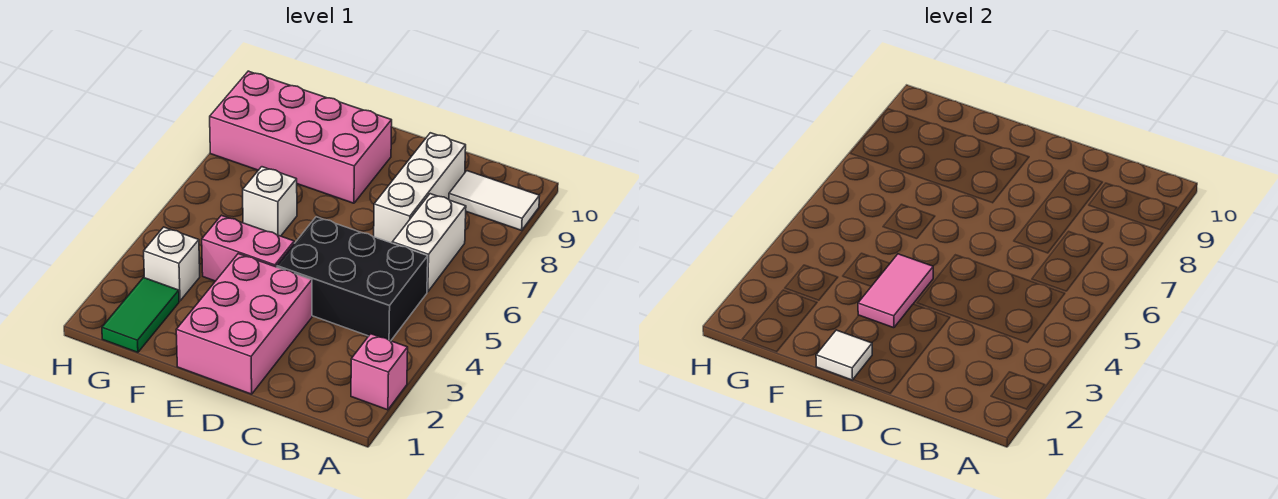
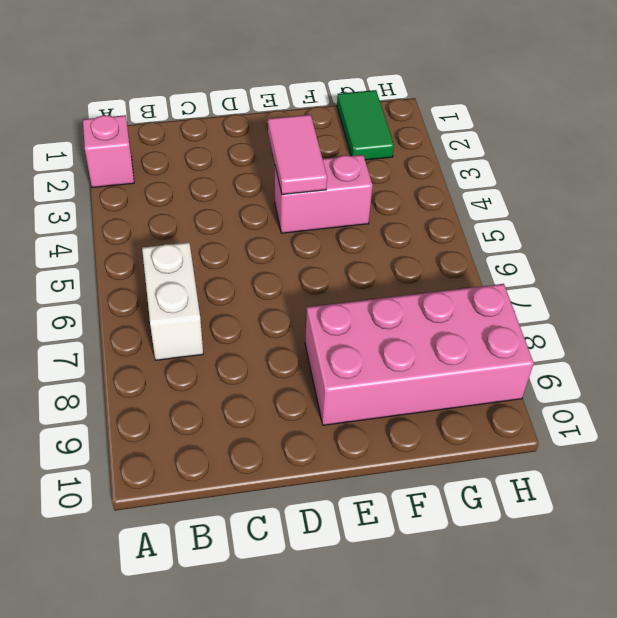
none -> white 1x2 tile [449,171,539,230]
none -> black 2x3 brick [277,217,428,341]
none -> white 1x3 brick [374,133,466,243]

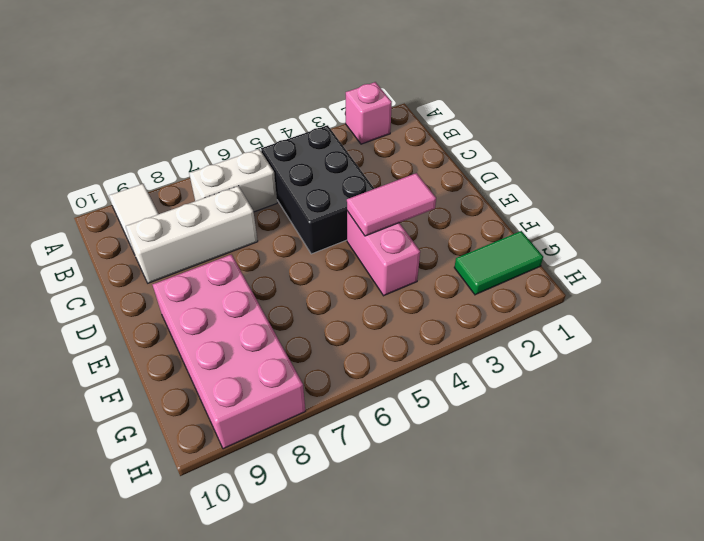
none -> pink 2x3 brick [176,254,312,394]
none -> white 1x1 brick [243,167,297,236]
none -> white 1x1 brick [144,227,200,301]

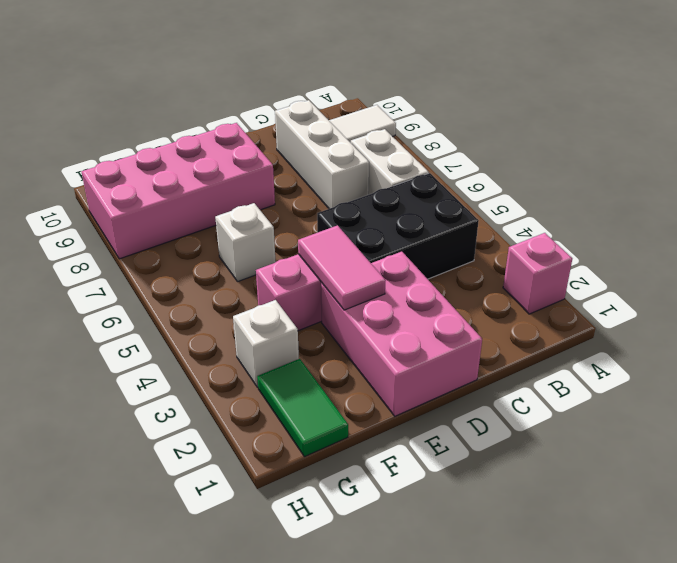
none -> white 1x1 tile [816,330,872,380]

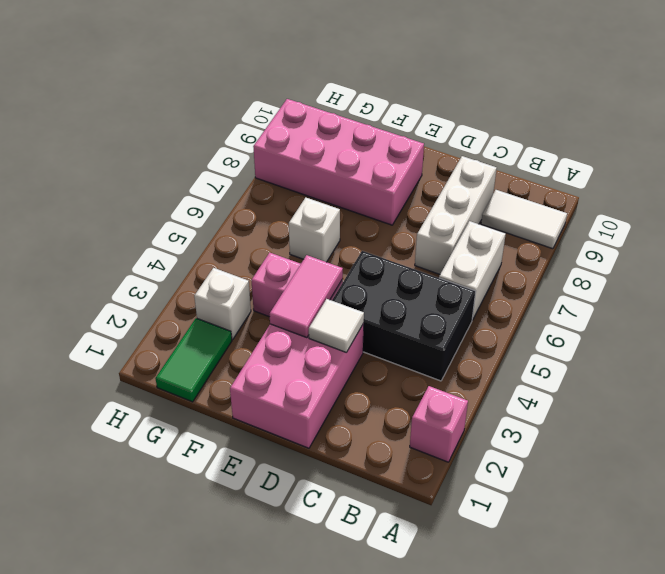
white 1x1 tile [309,299,364,353] -> white 1x1 tile moved to [816,330,872,380]

